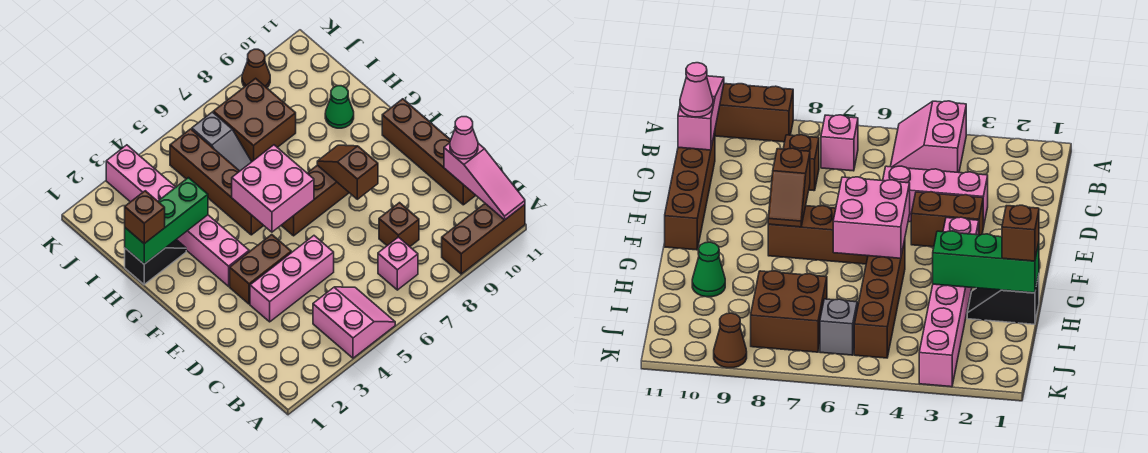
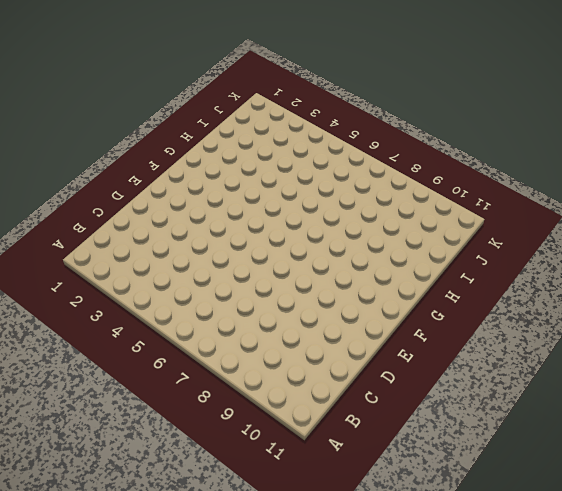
none -> pink 2x2 slope [313,287,395,358]
none -> brown 1x3 brick [442,204,525,274]
none -> pink 1x1 brick [378,237,418,290]

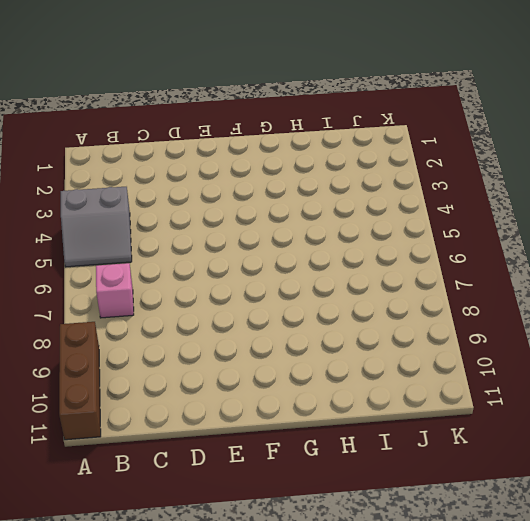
grey 2x2 slope [61,187,132,267] -> pink 2x2 slope [313,287,395,358]
none -> brown 1x1 brick [379,203,419,247]
none -> brown 1x4 brick [382,99,476,205]
none -> pink 1x3 brick [250,236,334,322]

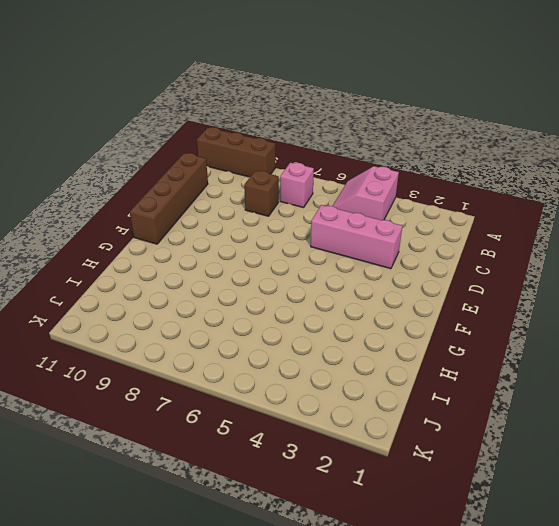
none -> brown 1x2 brick [230,235,291,304]
none -> pink 1x6 brick [106,145,249,286]
none -> brown 1x3 brick [281,165,349,236]

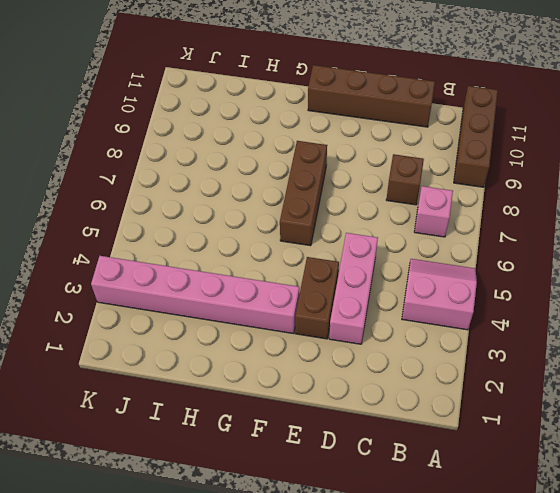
none -> brown 1x4 brick [170,129,264,235]
none -> black 1x2 slope [125,240,186,285]
none -> green 1x1 cone [325,86,354,128]

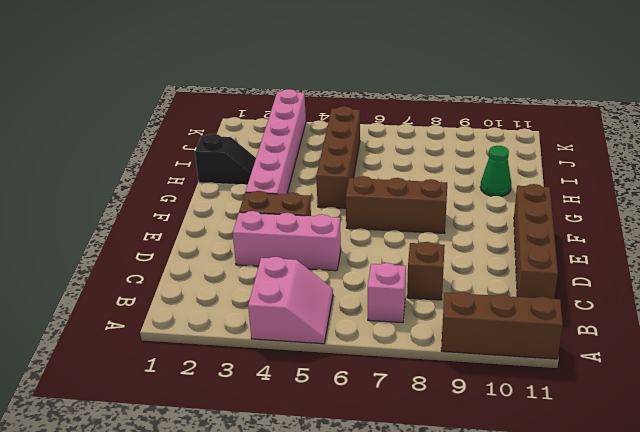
none -> grey 1x2 slope [192,112,252,171]
none -> brown 2x2 brick [213,78,296,161]
none -> brown 1x1 cone [242,49,270,88]

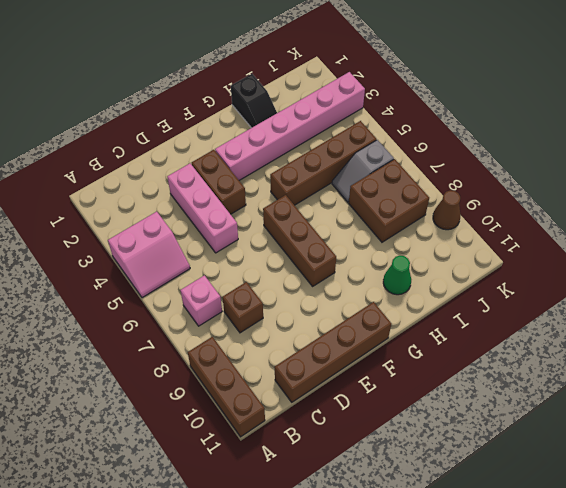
none -> pink 1x3 slope [444,143,525,220]
none -> brown 1x2 slope [317,145,378,199]
none -> pink 2x2 brick [232,145,314,232]

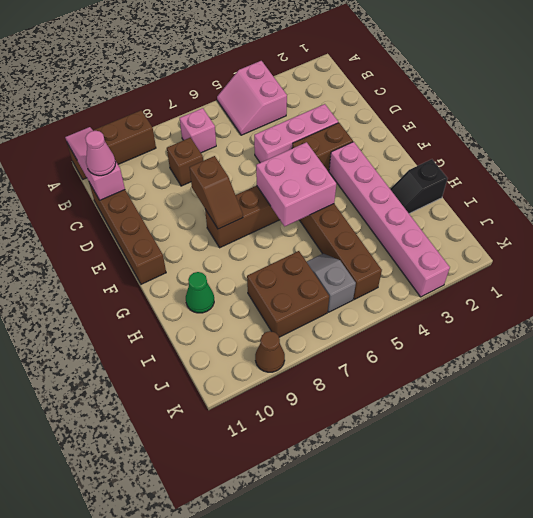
none -> green 1x3 brick [125,178,208,264]
none -> brown 1x1 brick [125,191,165,244]

